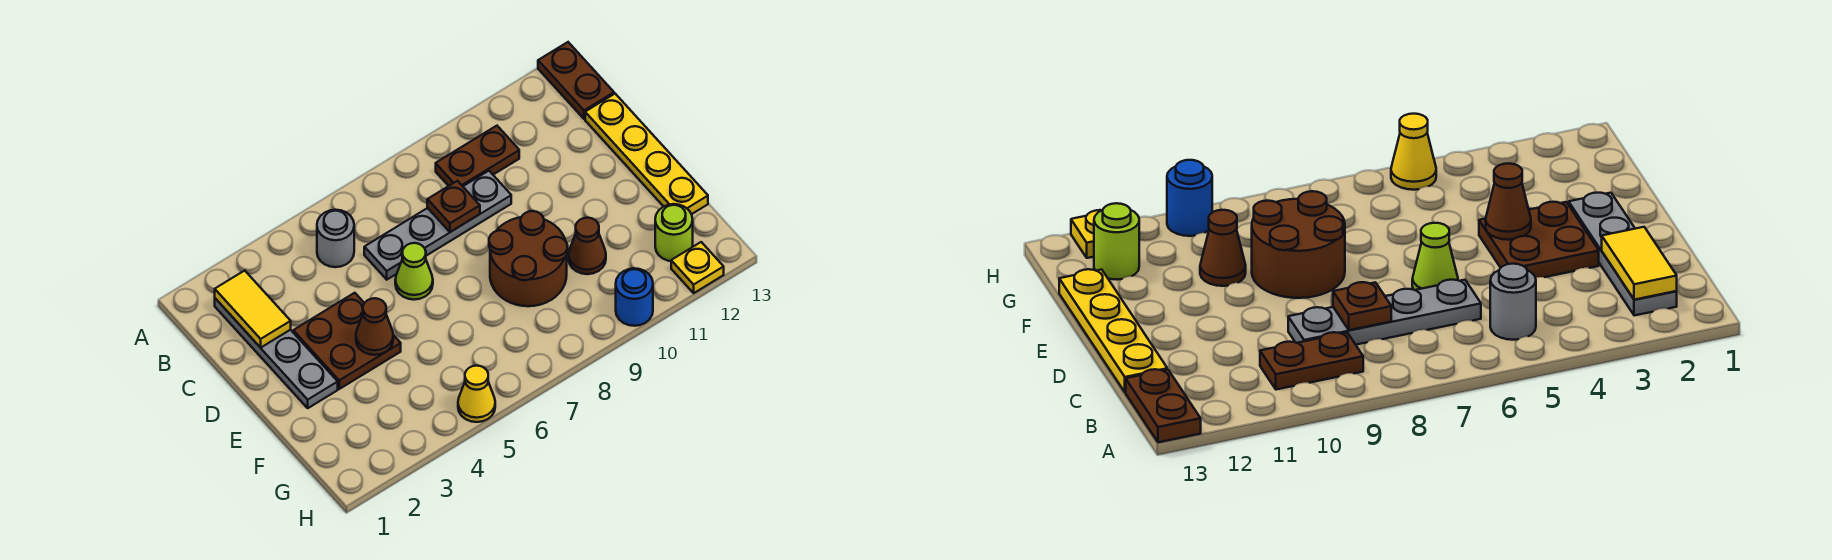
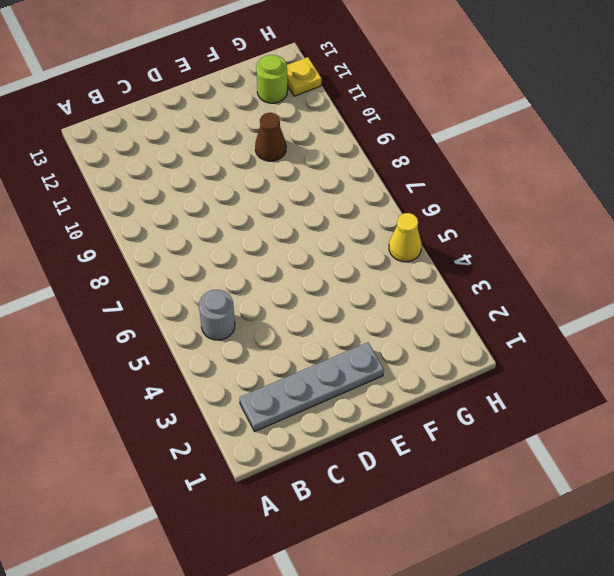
none -> brown 1x2 plate [538,42,614,119]
none -> brown 1x2 plate [436,126,519,186]
none -> grey 1x4 plate [364,171,511,280]

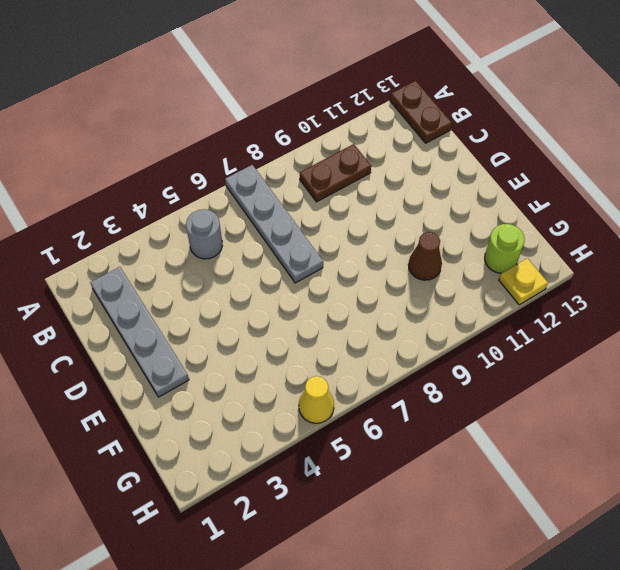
grey 1x4 plate [225,165,323,283] -> grey 1x4 plate turned to [364,171,511,280]
none -> yellow 1x4 plate [585,94,708,214]
none -> brown 2x2 plate [293,293,401,389]
none -> lime 1x1 cone [395,243,433,300]

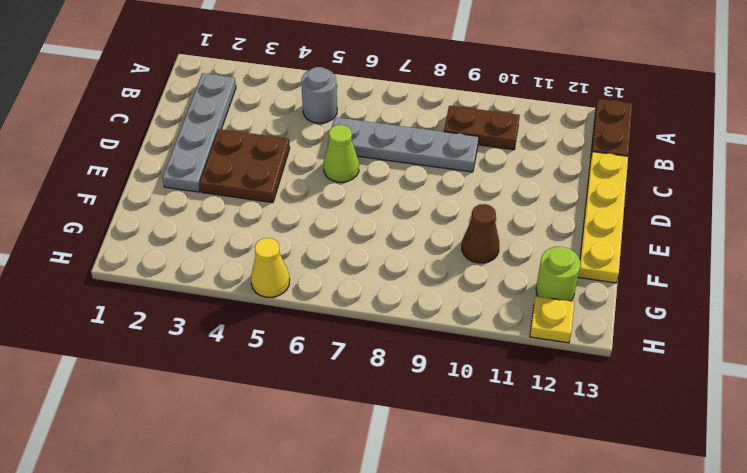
none -> brown 2x2 round brick [489,211,568,306]
none -> blue 1x1 round brick [616,268,653,326]
none -> yellow 1x2 tile [215,271,291,348]

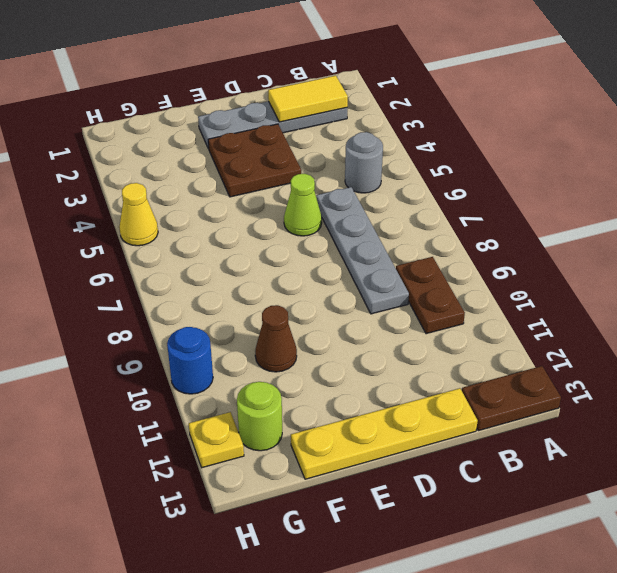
none -> brown 2x2 round brick [489,211,568,306]
none -> brown 1x1 plate [427,181,480,232]
none -> brown 1x1 cone [356,298,393,355]

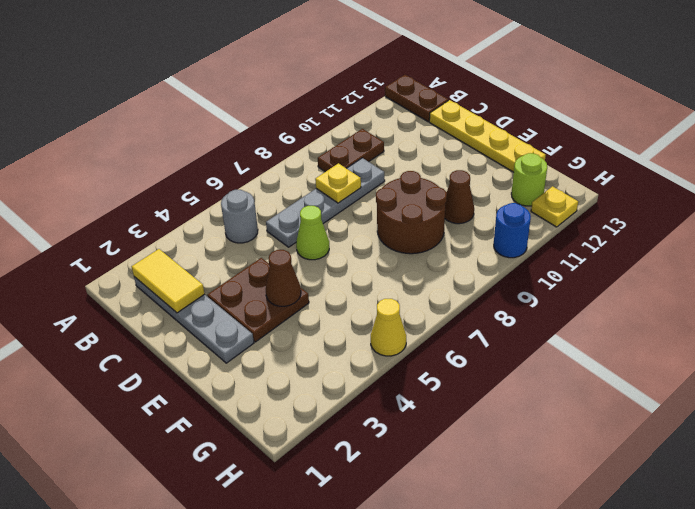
yellow 1x1 plate [315,163,361,203] -> brown 1x1 plate [427,181,480,232]

